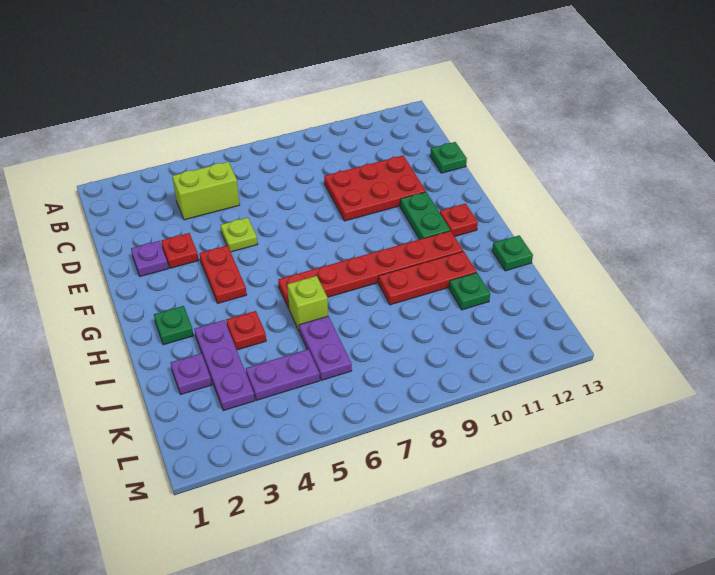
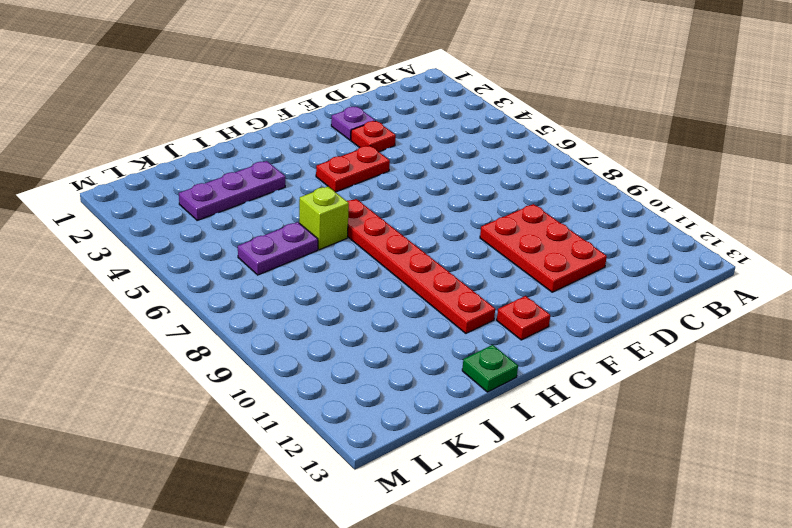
none -> lime 1x2 brick [172,162,240,220]
none -> green 1x1 plate [430,142,467,173]
none -> lime 1x1 plate [221,217,258,252]

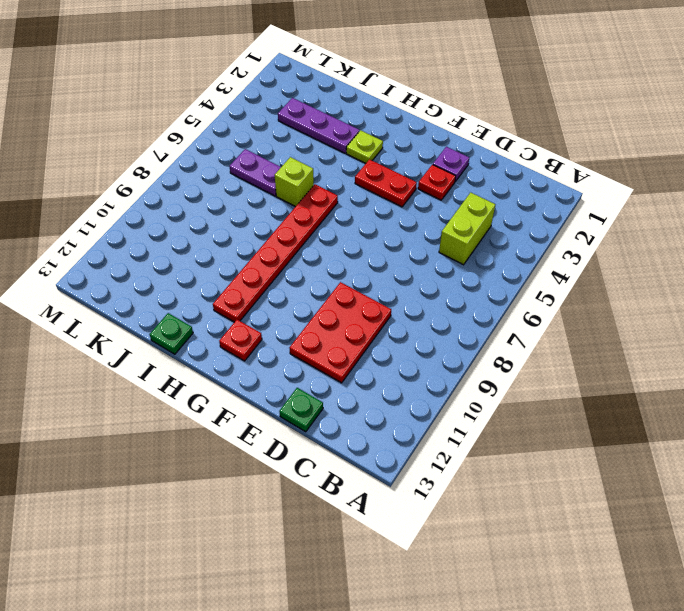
lime 1x1 plate [346,130,383,163] -> lime 1x1 plate moved to [221,217,258,252]
none -> green 1x2 plate [400,192,450,239]
none -> green 1x1 plate [154,306,194,345]
none -> red 1x1 plate [226,311,266,350]

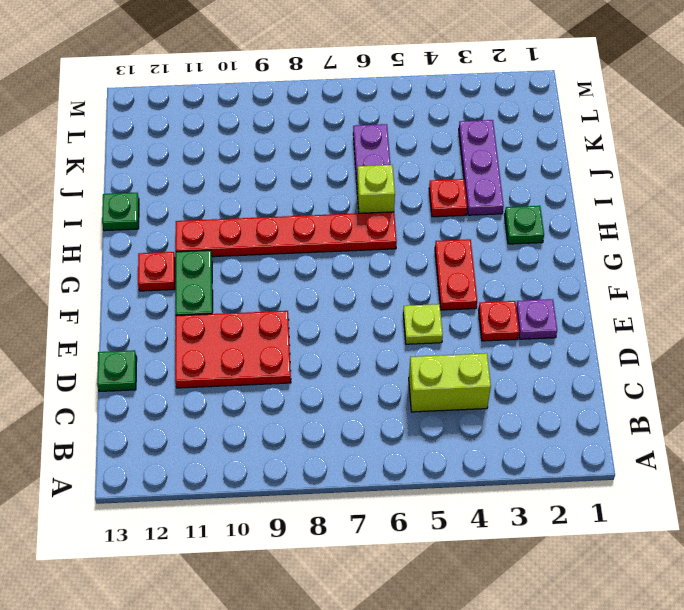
none -> red 1x3 plate [378,251,476,305]
none -> purple 1x1 plate [171,353,212,394]
none -> green 1x1 plate [449,273,490,310]

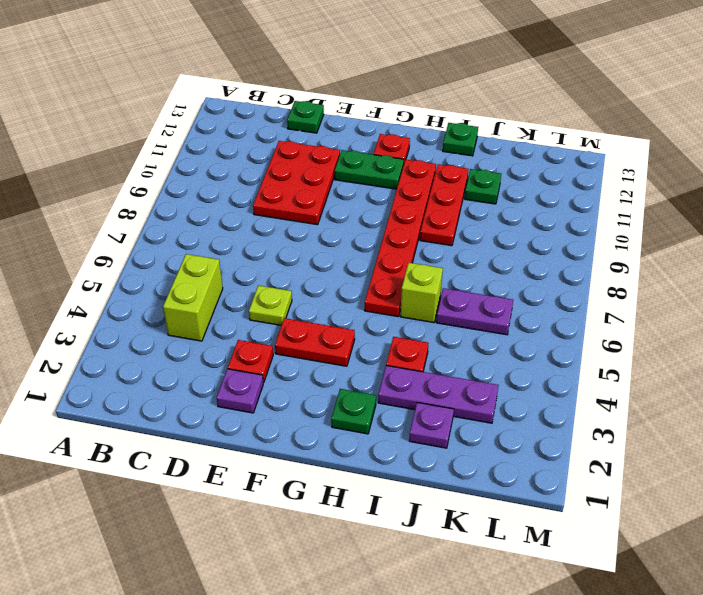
none -> purple 1x2 plate [246,349,320,400]

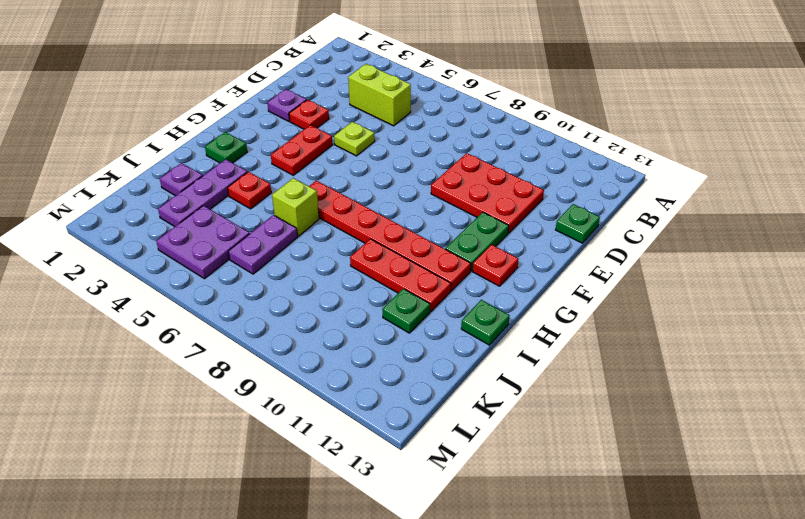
purple 2x2 plate [156,206,250,279] -> purple 1x2 plate [246,349,320,400]

